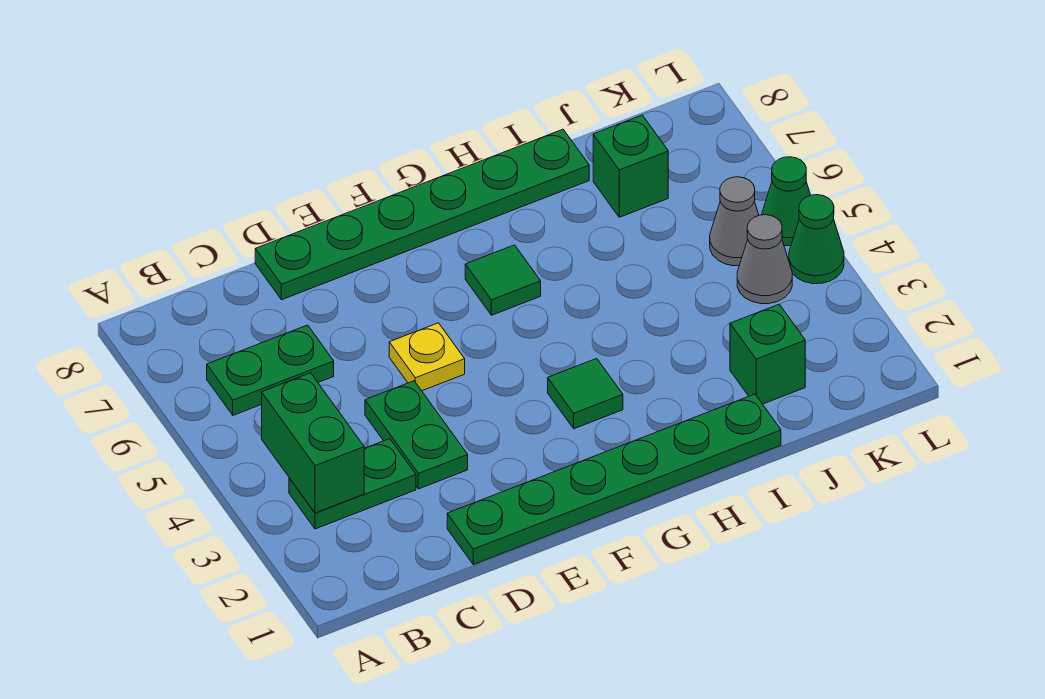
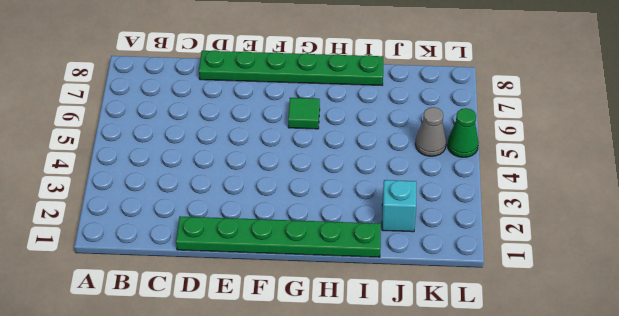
cyan 1x1 brick [382,180,416,232] -> green 1x1 brick [730,304,805,404]
none -> green 1x2 plate [289,439,416,529]
none -> green 1x2 plate [207,325,334,415]
none -> green 1x2 plate [365,381,468,489]

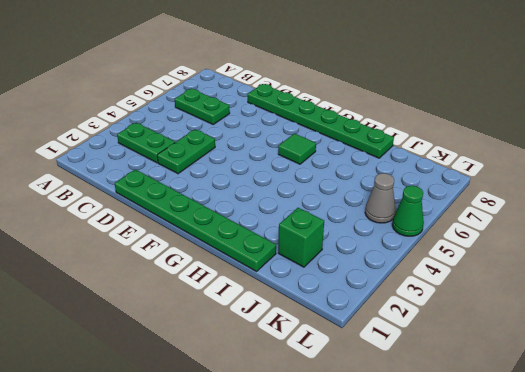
none -> yellow 1x1 plate [389,323,465,391]
none -> green 1x1 tile [548,358,623,429]
none -> green 1x1 brick [593,115,668,217]

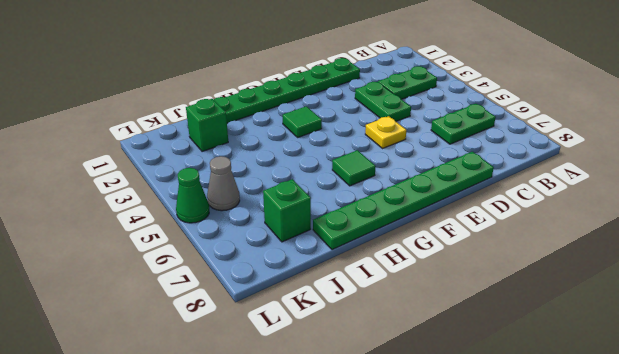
none -> grey 1x1 cone [737,215,792,304]
none -> green 1x1 cone [789,195,844,284]
none -> green 1x2 brick [262,373,364,513]

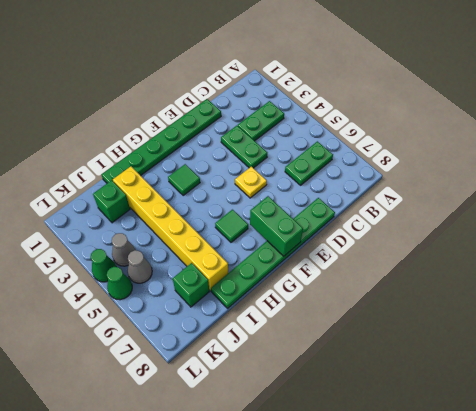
green 1x2 brick [250,196,303,256] -> green 1x2 brick moved to [262,373,364,513]
yellow 1x6 brick [113,167,228,291] -> none

